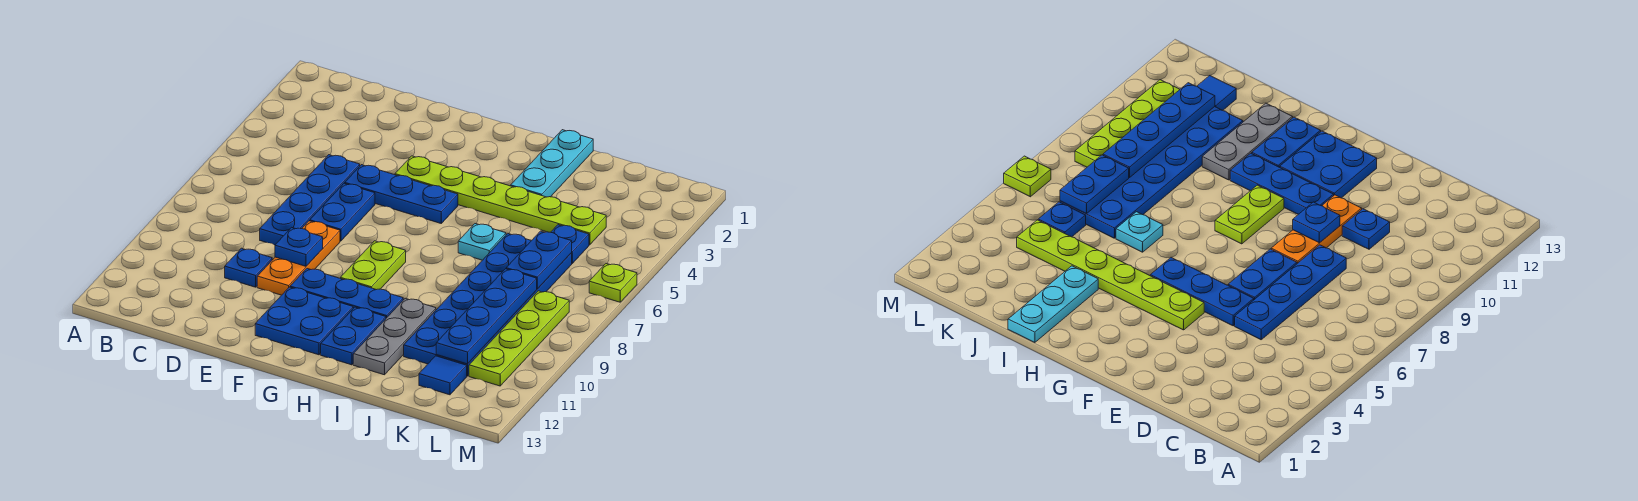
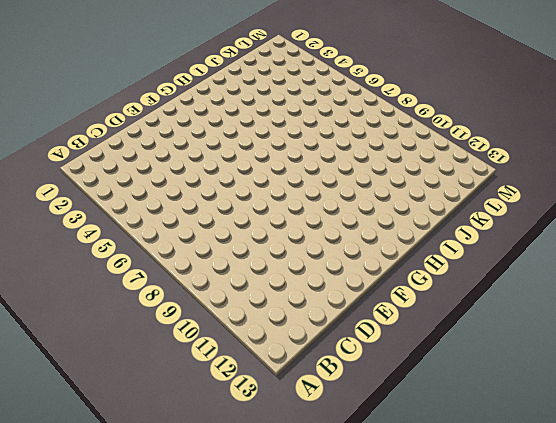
none -> blue 1x4 plate [260,155,360,245]
none -> blue 1x1 plate [225,248,272,287]
none -> blue 1x3 plate [345,165,458,223]

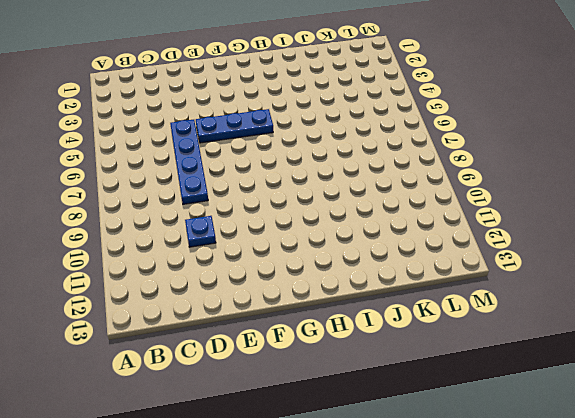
none -> blue 1x2 plate [310,183,375,241]
none -> orange 1x3 plate [257,221,340,295]
none -> lime 1x6 plate [395,156,606,245]

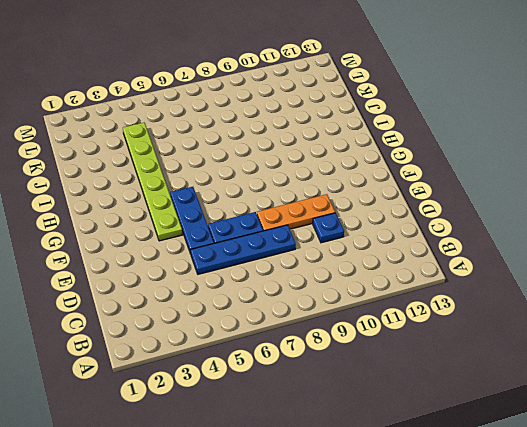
none -> blue 1x3 plate [290,269,403,318]
none -> blue 2x2 plate [255,287,353,355]
none -> lime 1x2 plate [340,241,406,290]

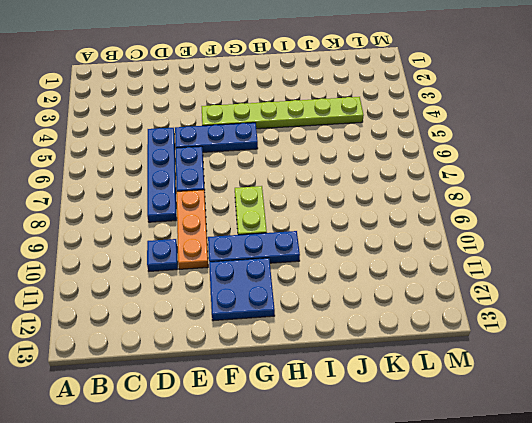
none -> blue 1x2 plate [321,307,386,365]
none -> cyan 1x3 plate [511,130,593,197]
none -> cyan 1x1 plate [458,224,506,260]

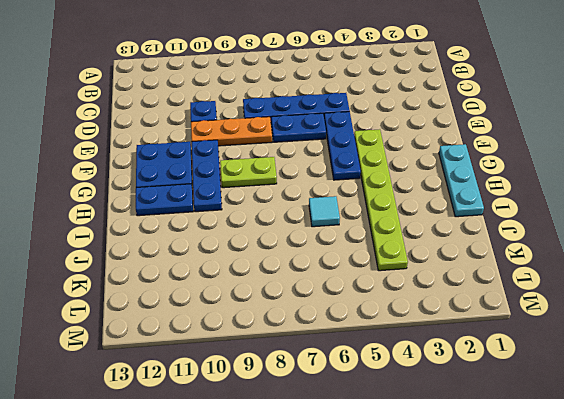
cyan 1x3 plate [439,144,484,217] -> cyan 1x3 plate turned to [511,130,593,197]
cyan 1x1 tile [309,196,340,227] -> cyan 1x1 plate [458,224,506,260]
none -> grey 1x3 plate [353,298,436,375]
none -> blue 2x6 plate [404,233,572,376]
none -> blue 1x1 plate [551,225,589,263]

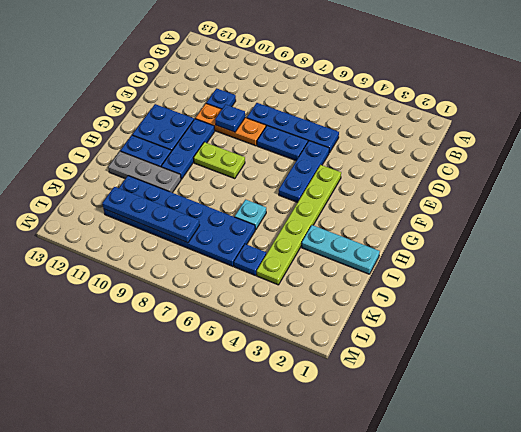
none -> blue 1x1 tile [419,356,467,395]
none -> lime 1x4 plate [469,291,569,386]
none -> lime 1x1 plate [589,264,637,302]

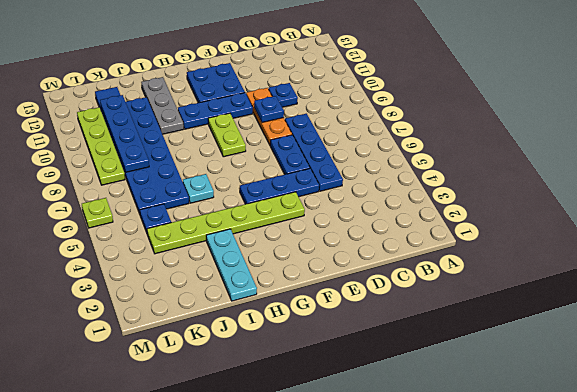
none -> blue 1x2 plate [321,307,386,365]
none -> blue 1x2 plate [506,231,572,289]

